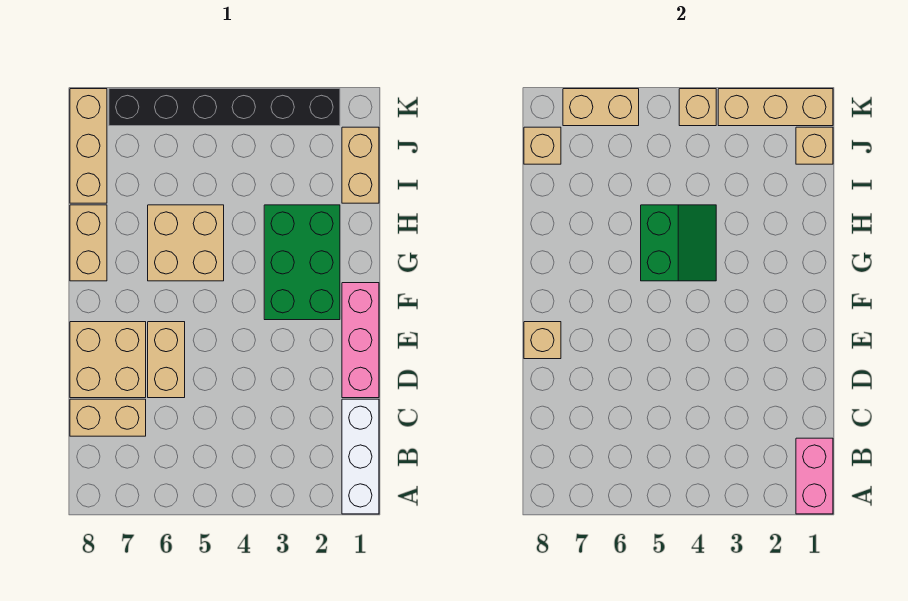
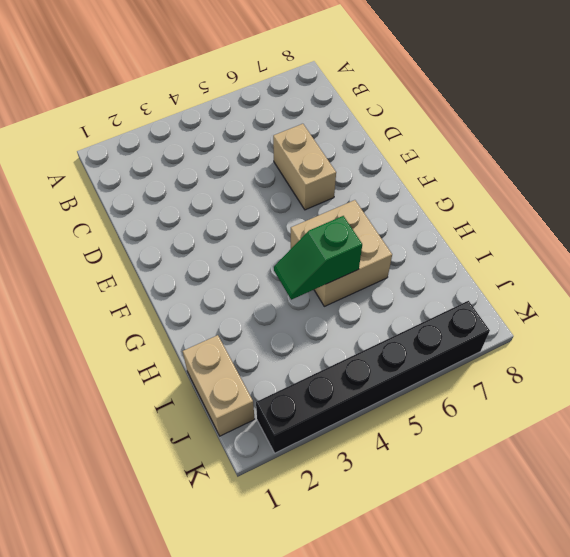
green 1x2 slope [274,216,362,300] -> green 2x2 slope [641,205,716,281]
none -> white 1x3 brick [342,399,379,514]
none -> tan 1x2 brick [70,399,146,436]
none -> pink 1x3 brick [342,283,379,398]

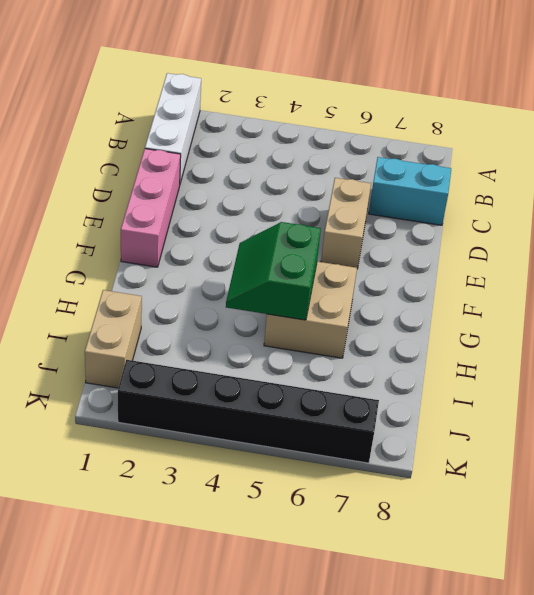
cyan 1x2 brick [369,157,451,225] -> tan 1x2 brick [70,399,146,436]
none -> tan 2x2 brick [70,322,146,398]
none -> green 2x3 brick [264,205,340,320]
none -> tan 1x2 brick [70,205,107,281]

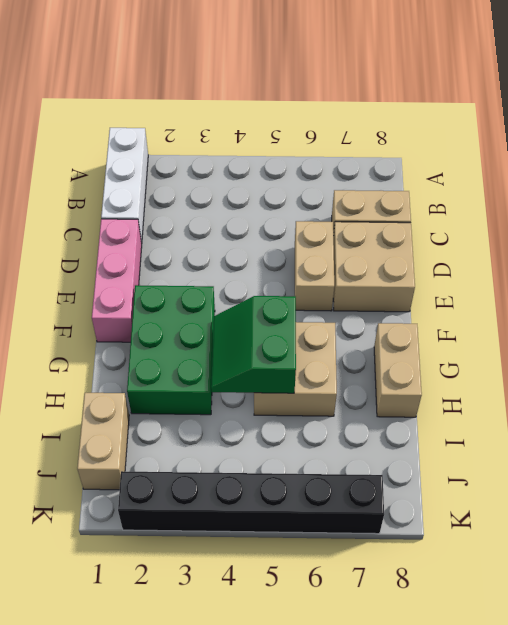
none -> tan 1x3 brick [70,89,107,203]
none -> pink 1x2 brick [796,438,833,514]
none -> tan 1x1 brick [524,322,561,359]

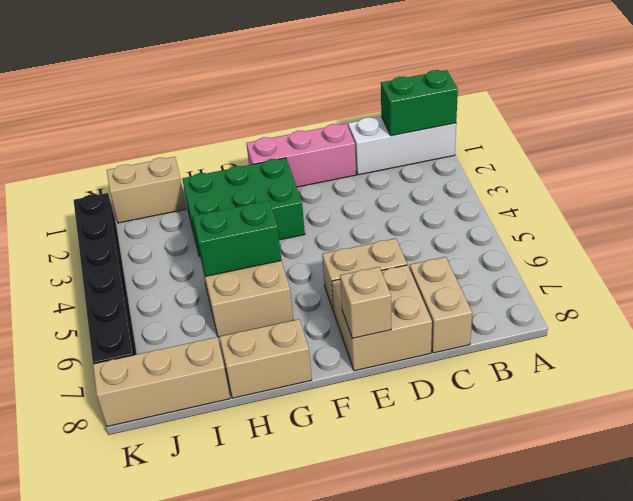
green 1x2 brick [381,70,458,136] -> pink 1x2 brick [796,438,833,514]
none -> tan 1x1 brick [796,127,833,164]
none -> tan 1x1 brick [524,127,561,164]
none -> tan 1x3 brick [718,89,833,126]

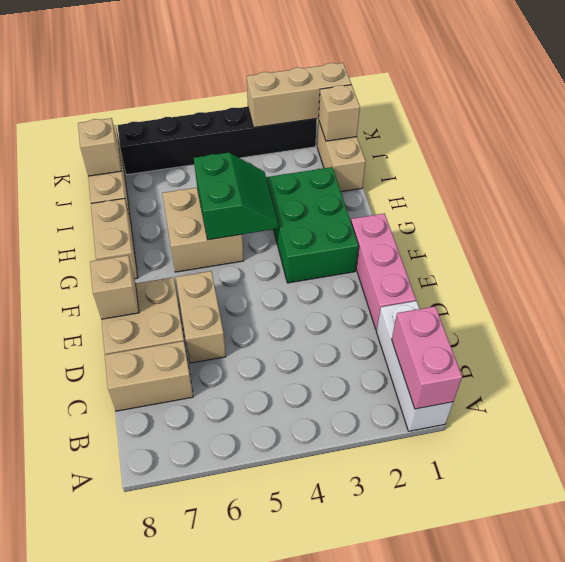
none -> tan 1x1 brick [679,89,716,126]
none -> tan 1x2 brick [563,89,639,126]

